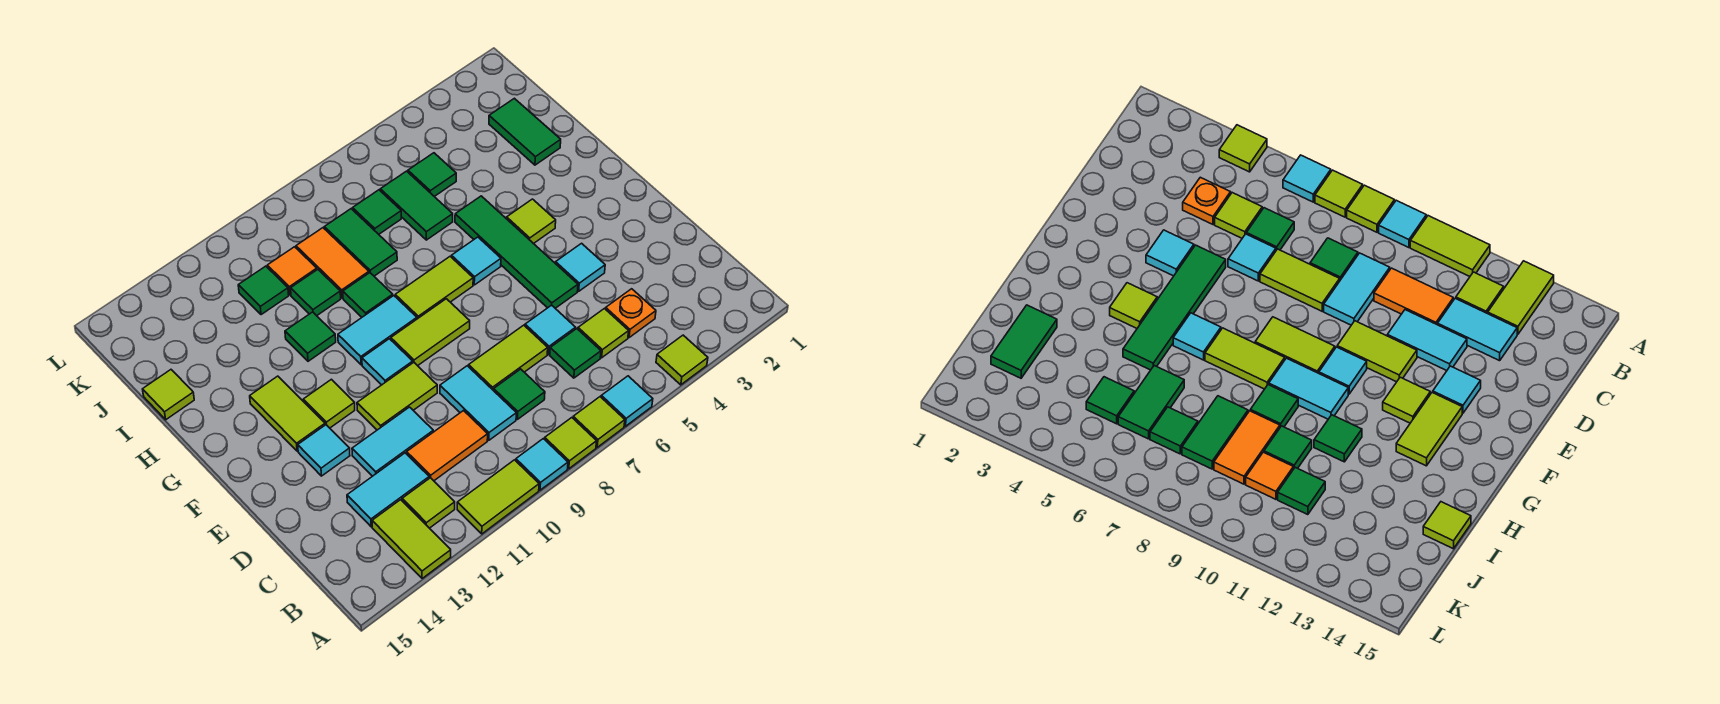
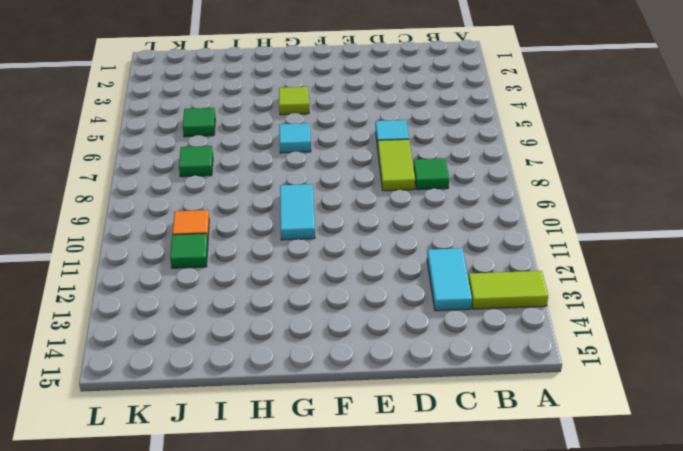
none -> lime 1x1 tile [656,335,708,385]
none -> cyan 1x1 tile [601,376,653,426]
none -> lime 1x1 tile [573,397,625,447]
none -> lime 1x1 tile [545,418,597,469]

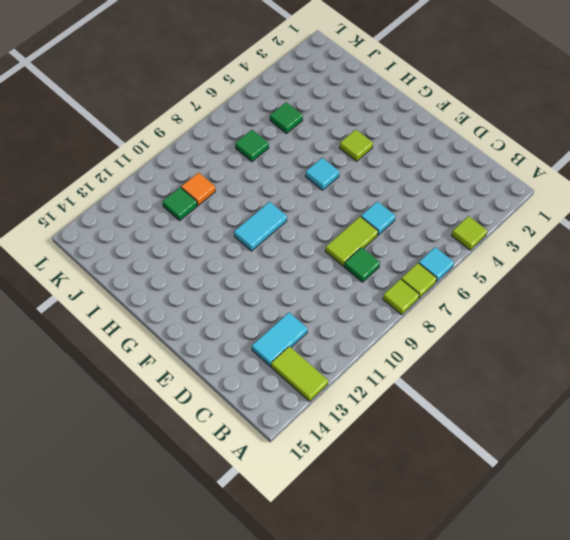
none -> cyan 1x1 tile [516,439,568,490]
none -> lime 1x2 tile [457,460,539,534]
none -> lime 1x1 tile [402,478,455,528]
none -> orange 1x1 plate [606,289,656,338]

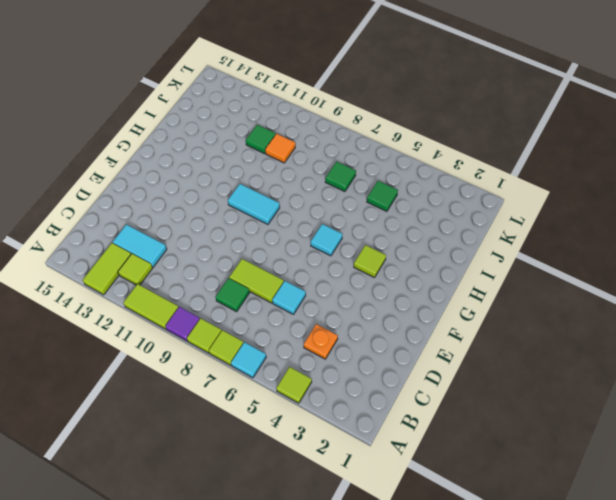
purple 1x1 tile [165,307,200,341] -> cyan 1x1 tile [516,439,568,490]
none -> lime 1x1 tile [578,309,629,358]
none -> green 1x1 tile [550,329,601,378]
none -> cyan 1x2 tile [440,366,516,440]
none -> orange 1x2 tile [407,411,488,481]

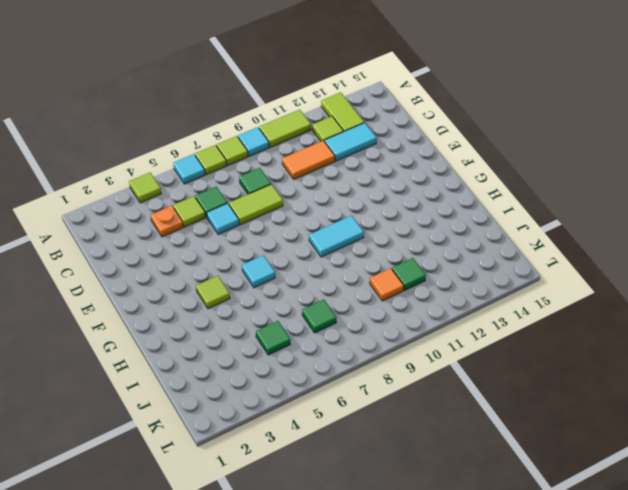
none -> cyan 1x2 tile [440,366,516,440]
none -> cyan 1x2 tile [352,407,433,476]
none -> cyan 1x1 tile [556,243,605,291]
none -> green 1x4 tile [455,196,578,308]

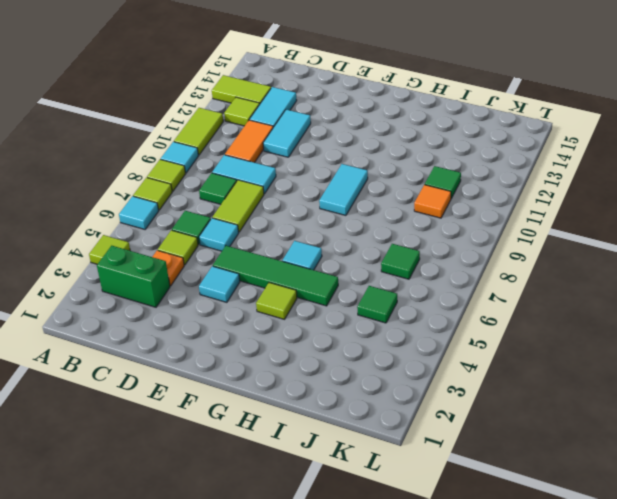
green 1x2 brick [97,246,170,307] -> none
none -> lime 1x2 tile [357,362,437,430]
none -> cyan 1x1 tile [298,425,350,476]
none -> lime 1x2 tile [391,299,470,366]
none -> cyan 1x1 tile [362,339,413,385]

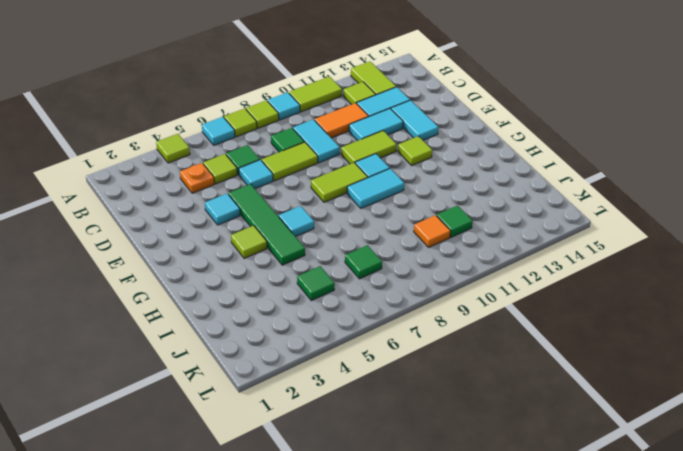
cyan 1x2 tile [391,100,438,140] -> cyan 1x1 tile [298,425,350,476]
none -> lime 1x2 tile [250,376,325,451]
none -> lime 1x2 tile [395,256,473,319]
none -> green 1x1 tile [343,273,393,317]
none -> green 1x1 tile [285,312,336,361]

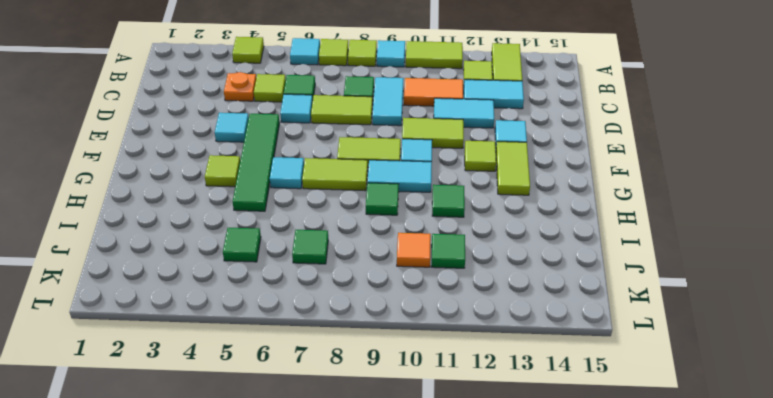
none -> green 1x2 tile [489,98,561,165]
none -> green 1x2 tile [380,171,453,240]
none -> green 1x2 tile [324,209,397,276]
none -> orange 1x2 tile [296,228,369,298]

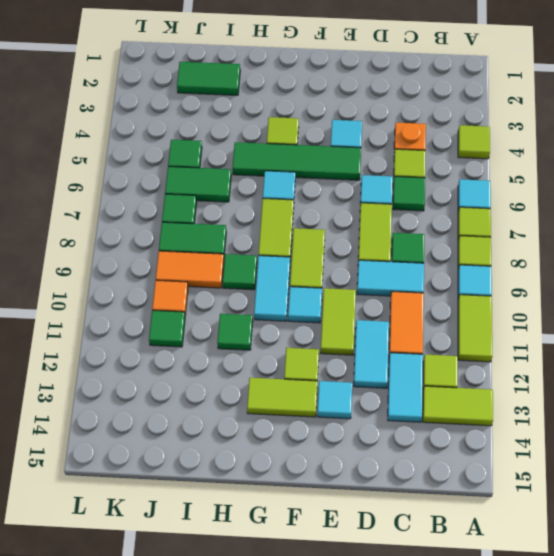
none -> green 1x1 tile [291,269,341,316]
none -> lime 1x1 tile [143,370,194,420]

